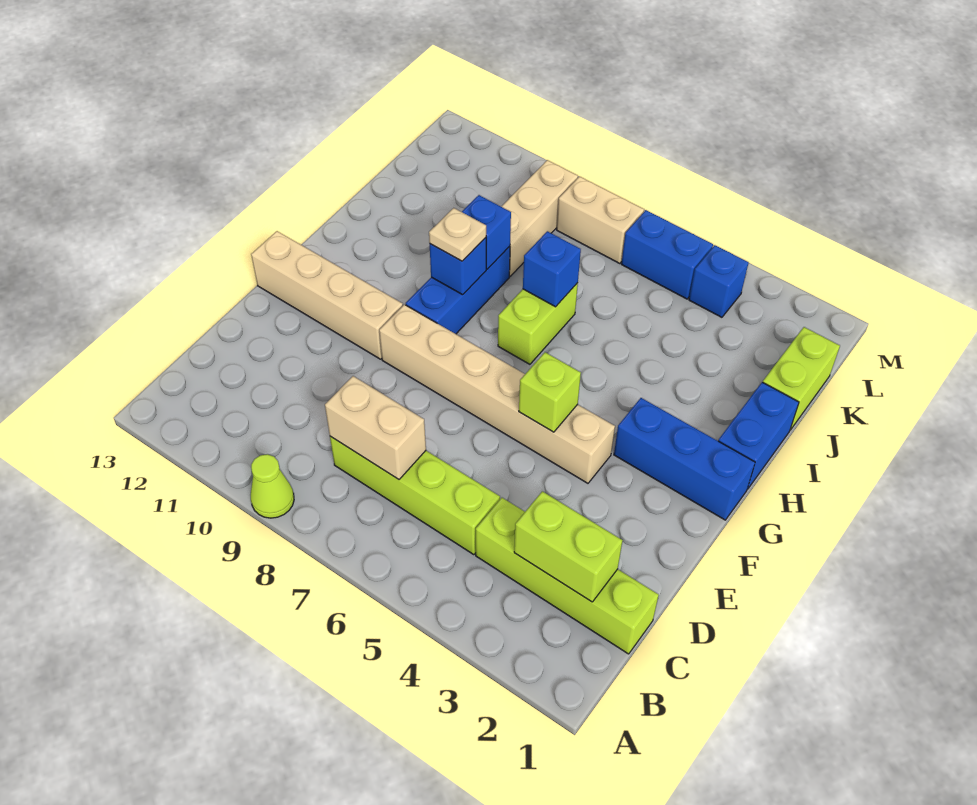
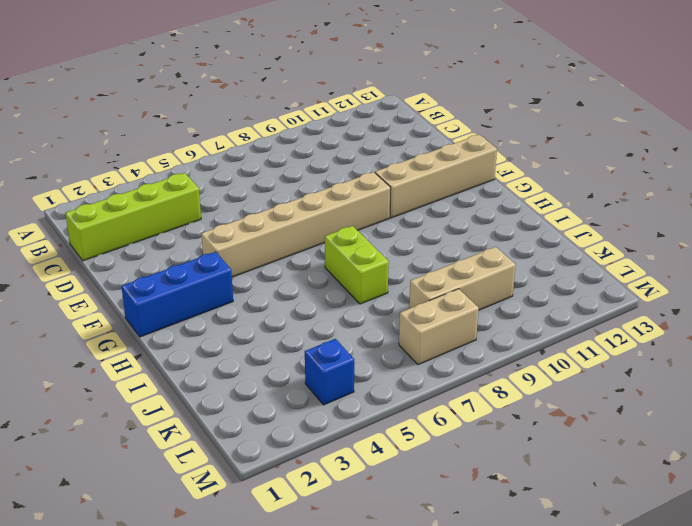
tan 1x3 brick [409,247,516,310] -> tan 1x3 brick turned to [501,160,578,276]
none -> lime 1x1 cone [251,454,294,518]
none -> lime 1x4 brick [330,436,500,555]
none -> blue 1x3 brick [406,246,510,334]

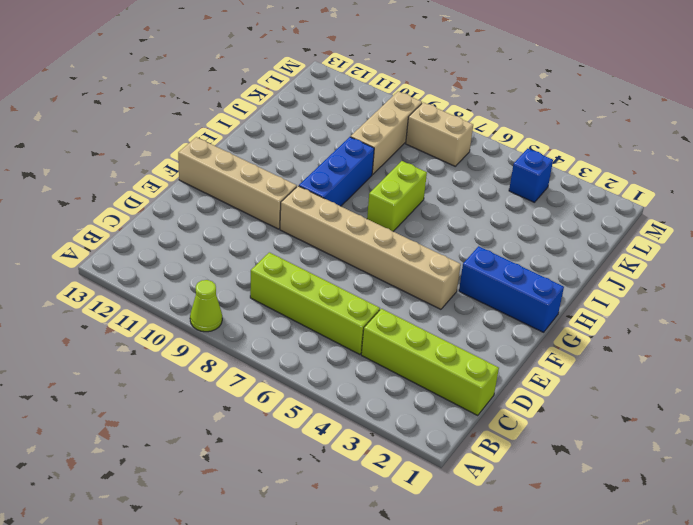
none -> blue 1x2 brick [718,382,799,489]
none -> lime 1x2 brick [763,327,840,430]
none -> blue 1x2 brick [622,210,713,299]

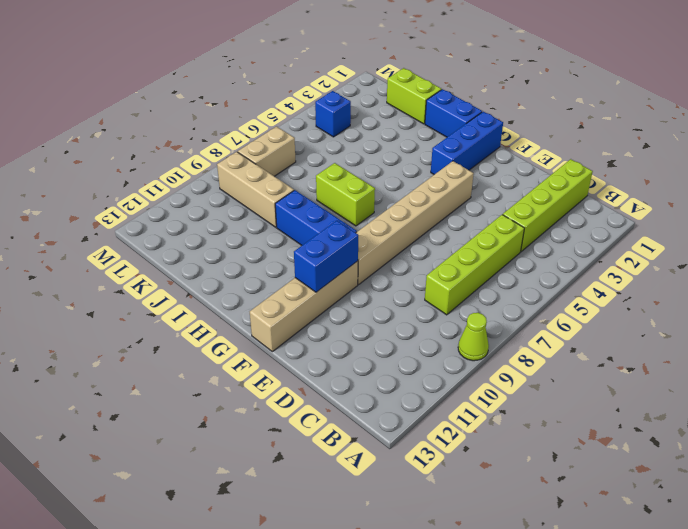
blue 1x2 brick [294,221,358,292] -> blue 1x2 brick moved to [622,210,713,299]
none -> lime 1x2 brick [514,491,623,602]
none -> tan 1x2 brick [325,376,426,479]
none -> lime 1x1 brick [519,352,581,432]

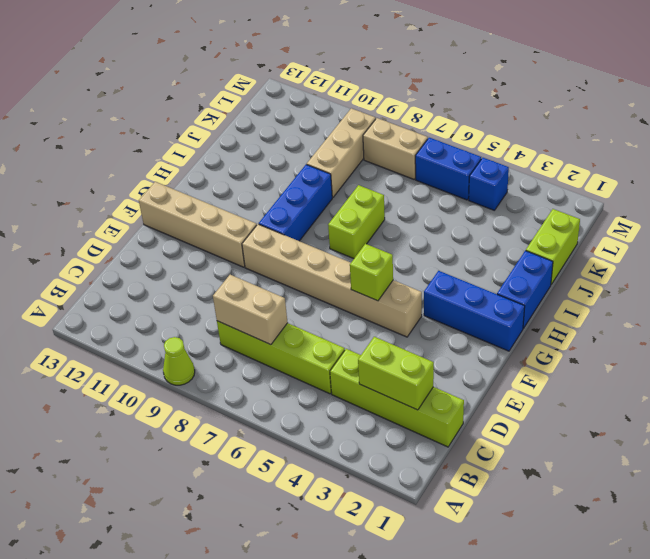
none -> blue 1x1 brick [430,238,486,295]
none -> blue 1x1 brick [523,231,581,307]
none -> blue 1x1 brick [462,195,511,269]

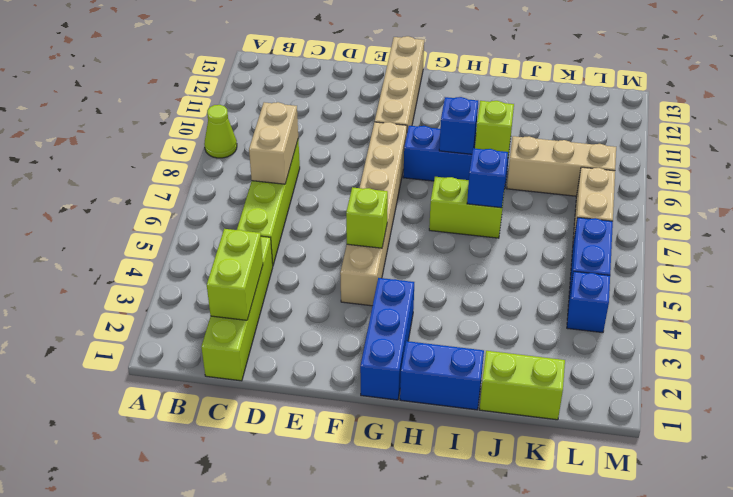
lime 1x1 brick [475,101,514,158] -> blue 1x1 brick [462,195,511,269]
none -> tan 1x1 plate [429,208,486,261]

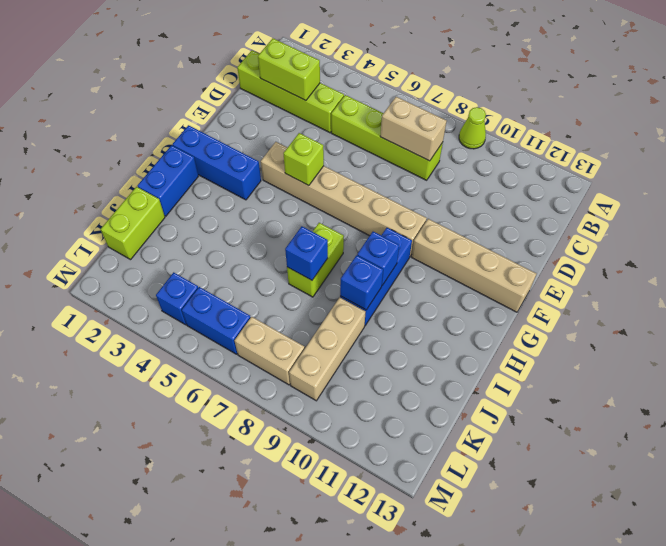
none -> tan 1x1 plate [429,208,486,261]

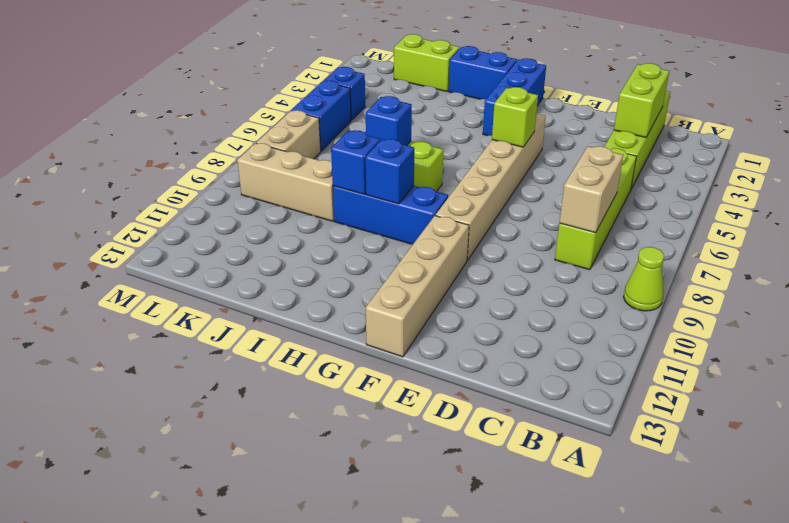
none -> tan 1x1 plate [429,208,486,261]

